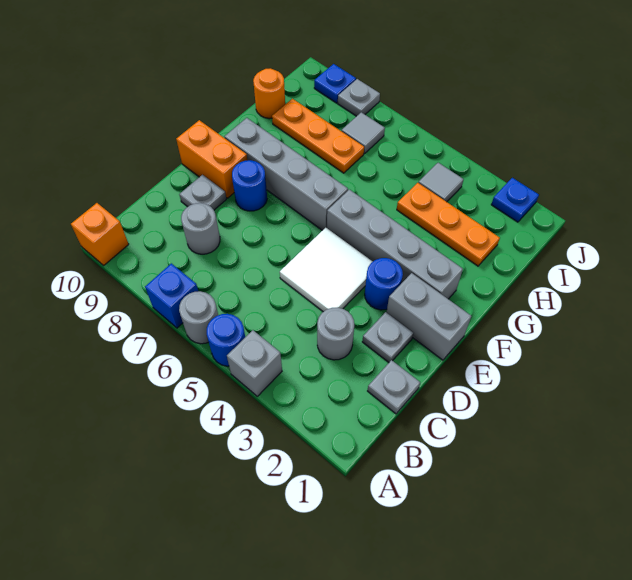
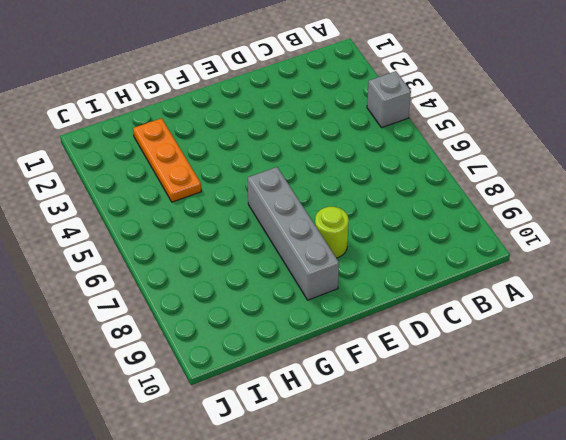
lime 1x1 round brick [315,206,349,258] -> blue 1x1 round brick [232,160,267,211]
none -> blue 1x1 round brick [207,314,245,366]
none -> grey 1x1 round brick [179,291,218,344]
none -> blue 1x1 brick [145,263,198,328]

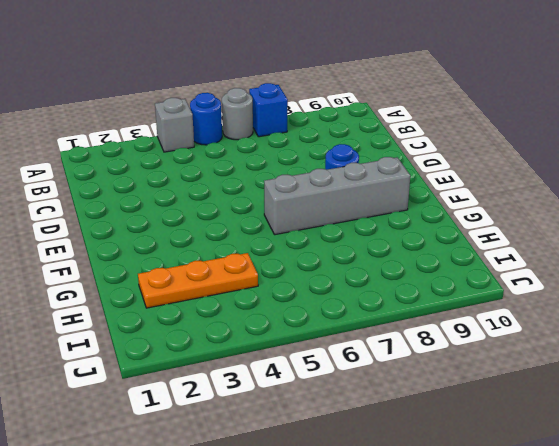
none -> orange 1x1 brick [71,203,129,265]
none -> grey 1x1 plate [368,360,420,414]
none -> grey 1x1 round brick [317,308,354,360]

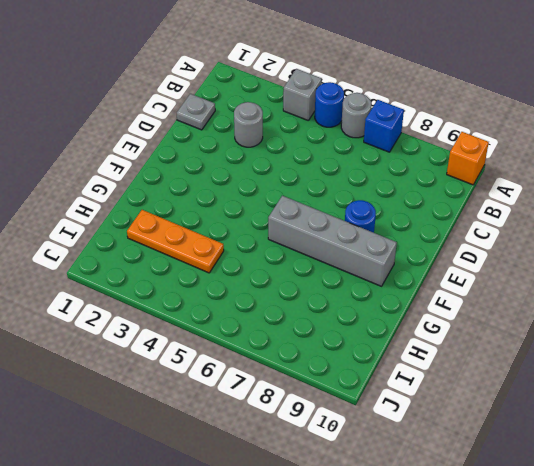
none -> grey 1x1 round brick [181,203,220,254]
none -> grey 1x1 plate [362,312,413,362]
none -> white 2x2 tile [280,228,373,312]

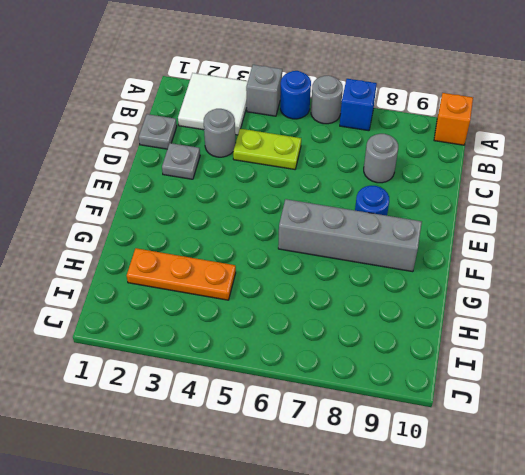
white 2x2 tile [178,73,248,135] -> white 2x2 tile moved to [280,228,373,312]
lime 1x2 plate [233,129,301,169] -> none
none -> grey 1x1 plate [179,175,226,210]
none -> grey 1x2 brick [387,273,471,360]
none -> blue 1x1 round brick [365,258,403,310]

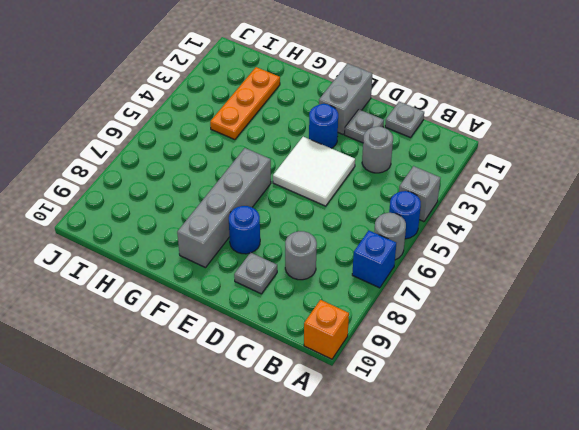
none -> orange 1x2 brick [176,120,247,198]
none -> grey 1x4 brick [327,189,463,299]
none -> orange 1x3 plate [272,99,364,173]

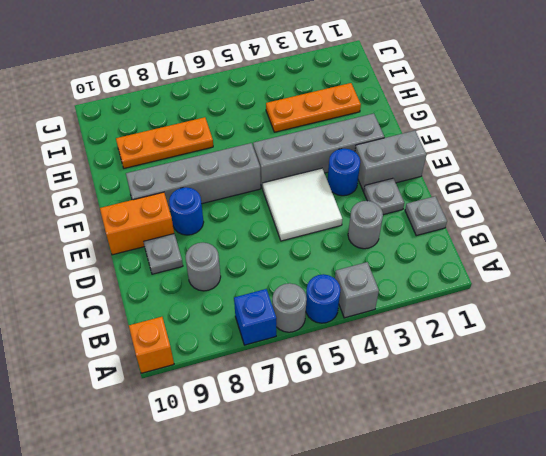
none -> orange 1x1 round brick [253,68,285,119]
none -> grey 1x1 tile [418,163,464,202]
none -> grey 1x1 tile [342,112,385,154]

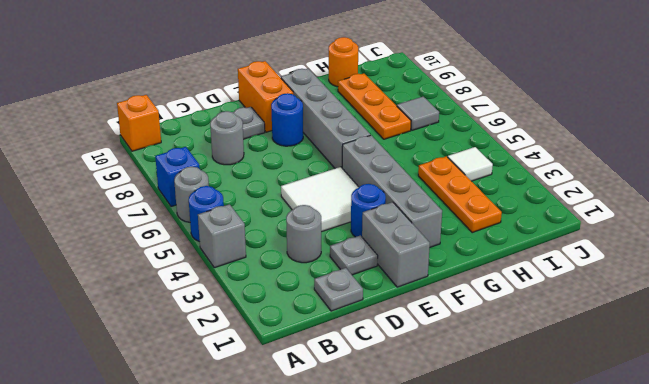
white 1x1 tile [448,147,493,181] -> grey 1x1 tile [418,163,464,202]
none -> blue 1x1 plate [491,178,539,222]
none -> grey 1x1 plate [338,79,380,116]
none -> blue 1x1 plate [314,64,356,103]

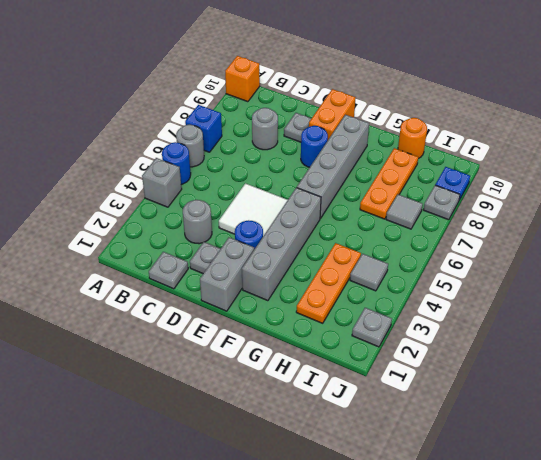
grey 1x1 plate [352,308,392,347] -> blue 1x1 plate [491,178,539,222]

